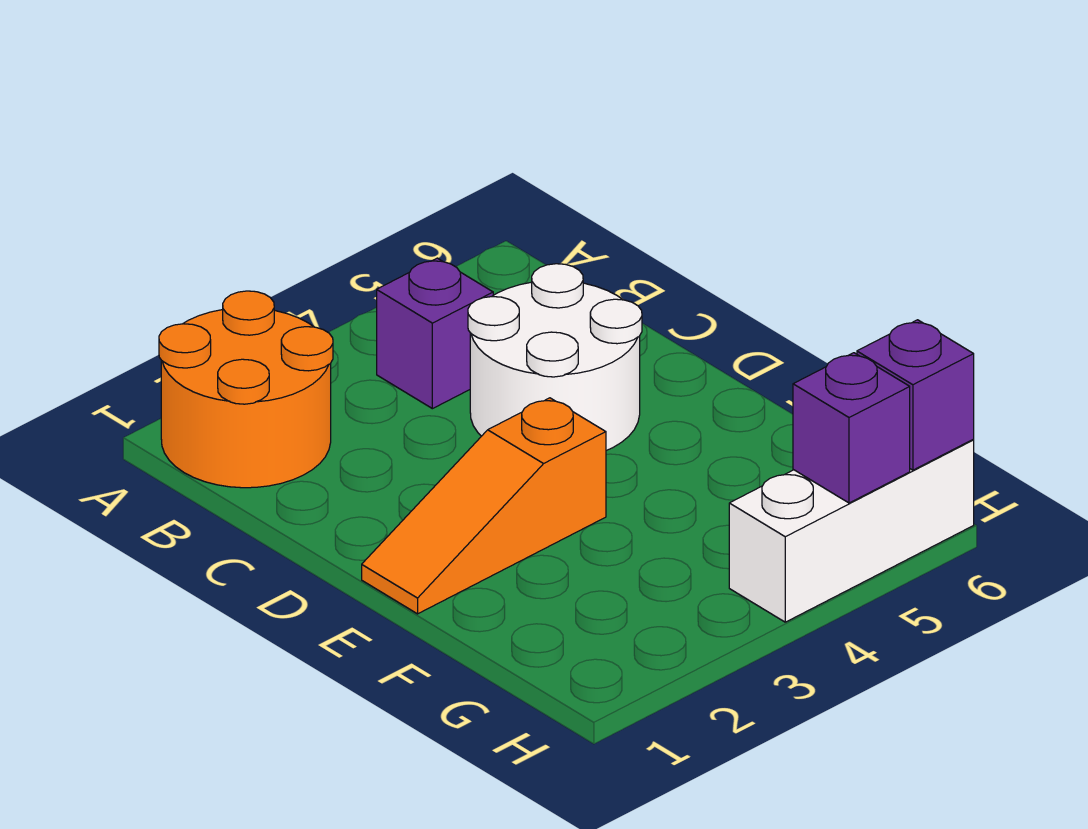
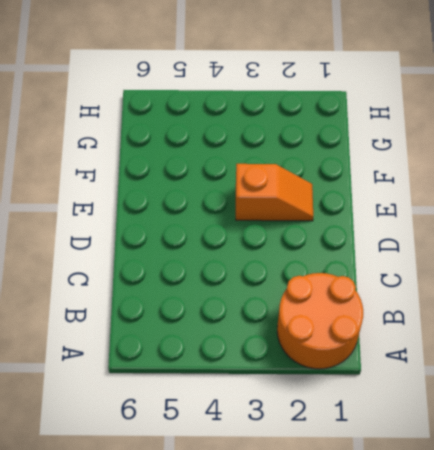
orange 1x2 slope [236,164,313,221] -> orange 1x3 slope [362,398,606,614]
none -> purple 1x1 brick [377,258,493,409]
none -> white 2x2 round brick [468,264,642,451]

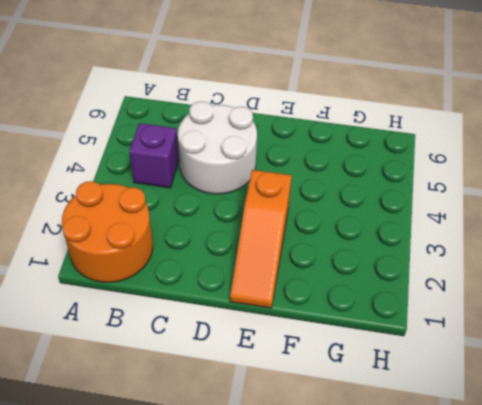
none -> white 1x3 brick [729,440,974,622]
none -> purple 1x1 brick [793,353,910,503]

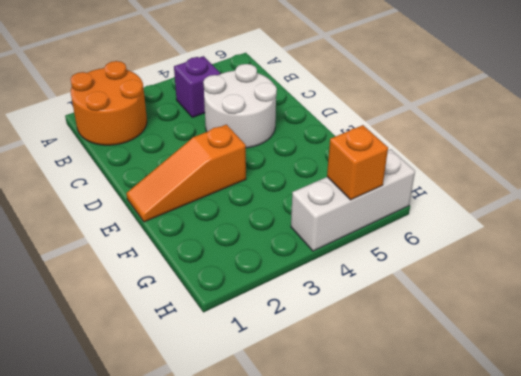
orange 1x1 brick [327,125,388,200] -> purple 1x1 brick [793,353,910,503]
none -> purple 1x1 brick [857,320,974,470]

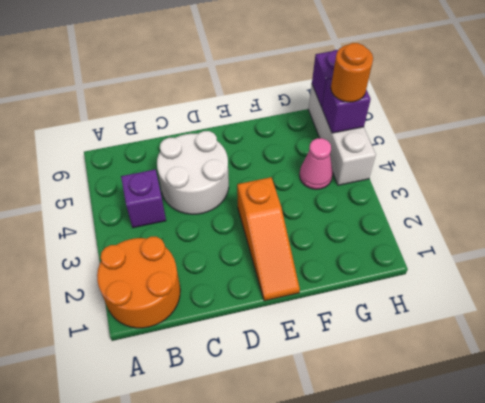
pink 1x1 cone [300,138,333,189] -> none
orange 1x1 round brick [331,43,373,102] -> none

